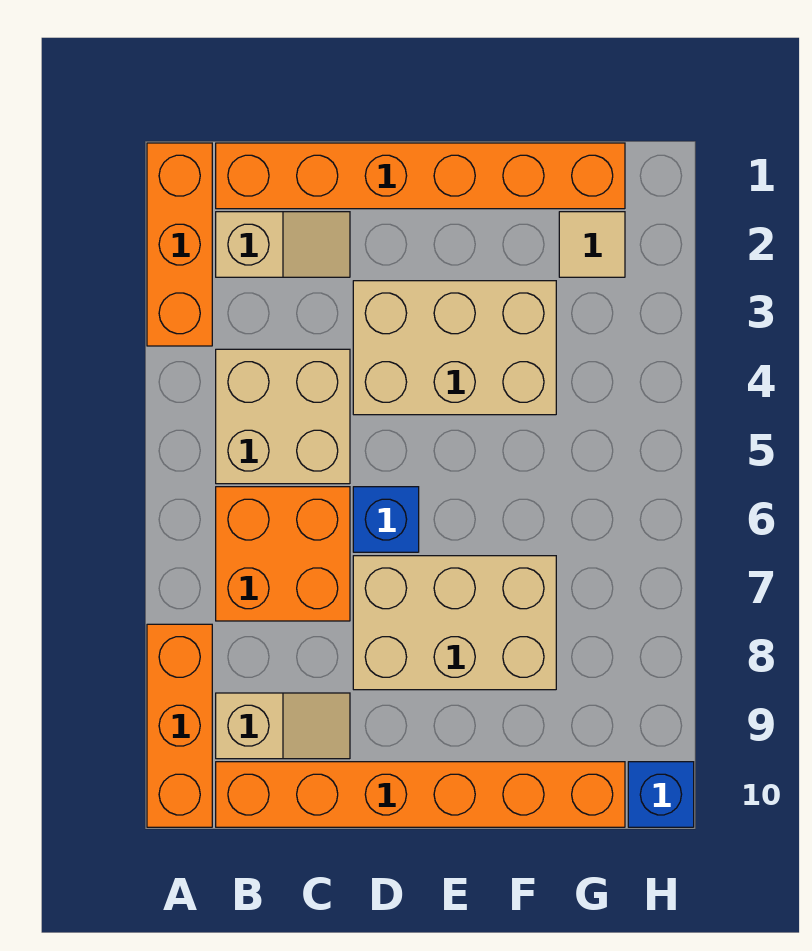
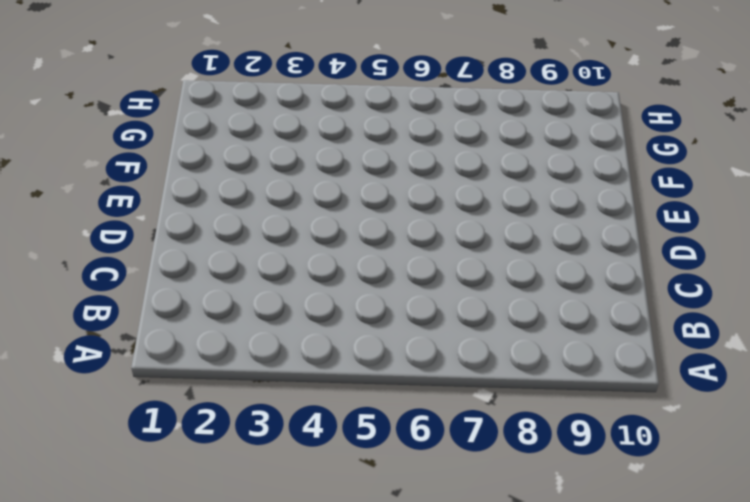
none -> orange 1x3 brick [147,143,212,346]
none -> orange 1x3 brick [147,624,212,827]
none -> orange 1x6 brick [216,143,625,209]

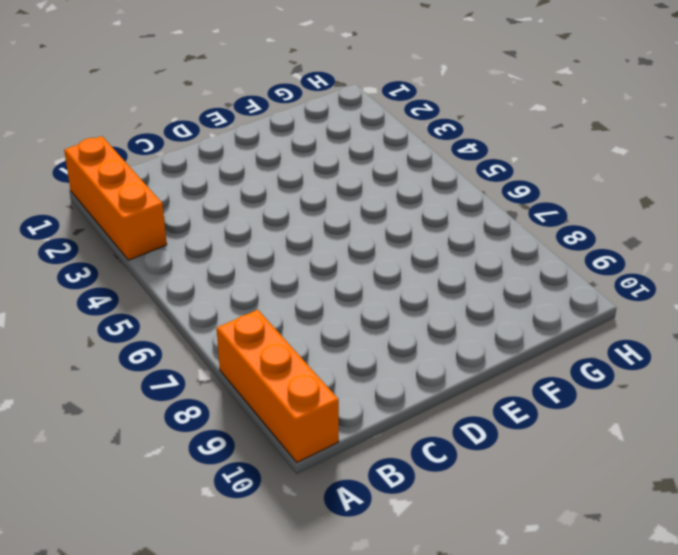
none -> orange 1x6 brick [216,143,625,209]
none -> tan 1x2 slope [216,212,350,277]
none -> tan 2x2 brick [216,349,350,484]

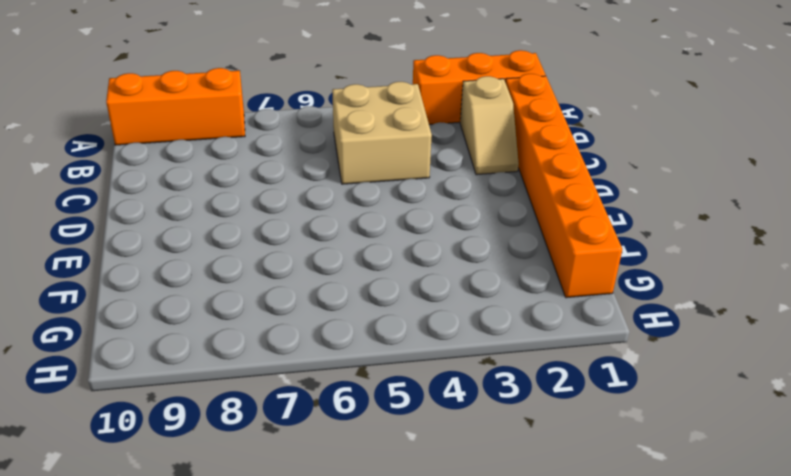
none -> orange 2x2 brick [216,487,350,621]
none -> tan 1x2 slope [216,693,350,759]
none -> orange 1x6 brick [216,762,625,827]

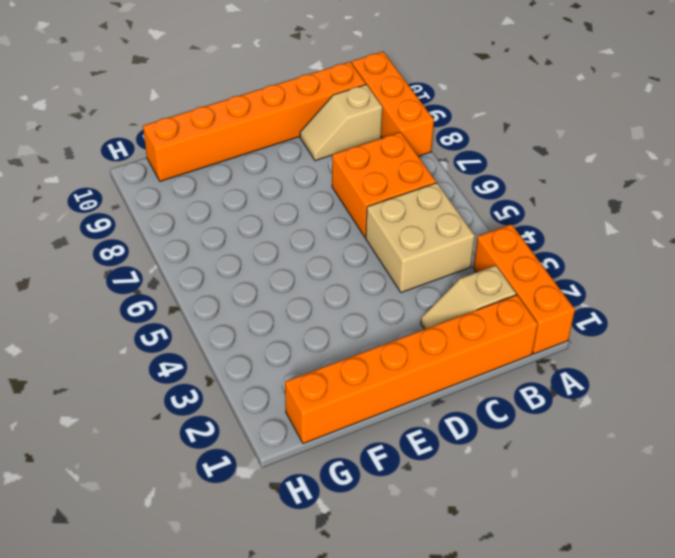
none -> tan 2x3 brick [353,281,556,415]
none -> blue 1x1 brick [353,487,419,552]
none -> tan 2x3 brick [353,556,556,690]

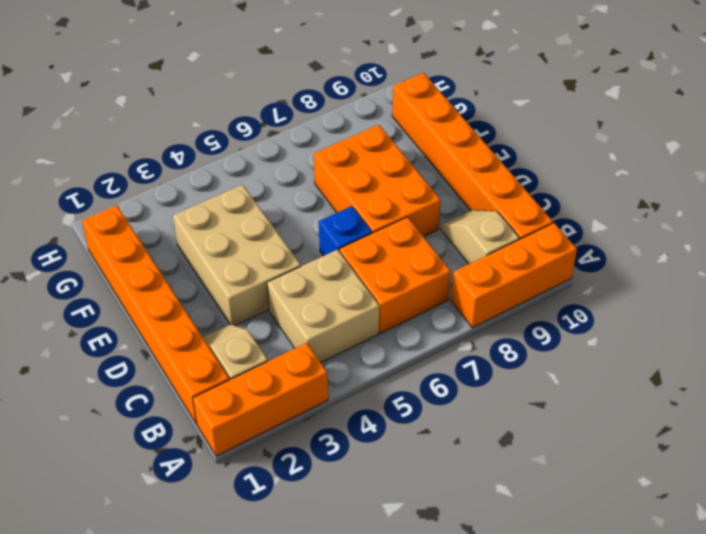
orange 2x3 brick [314,125,441,237] -> tan 2x3 brick [353,556,556,690]
none -> tan 1x1 tile [559,212,625,277]
none -> blue 1x1 brick [628,762,694,827]

